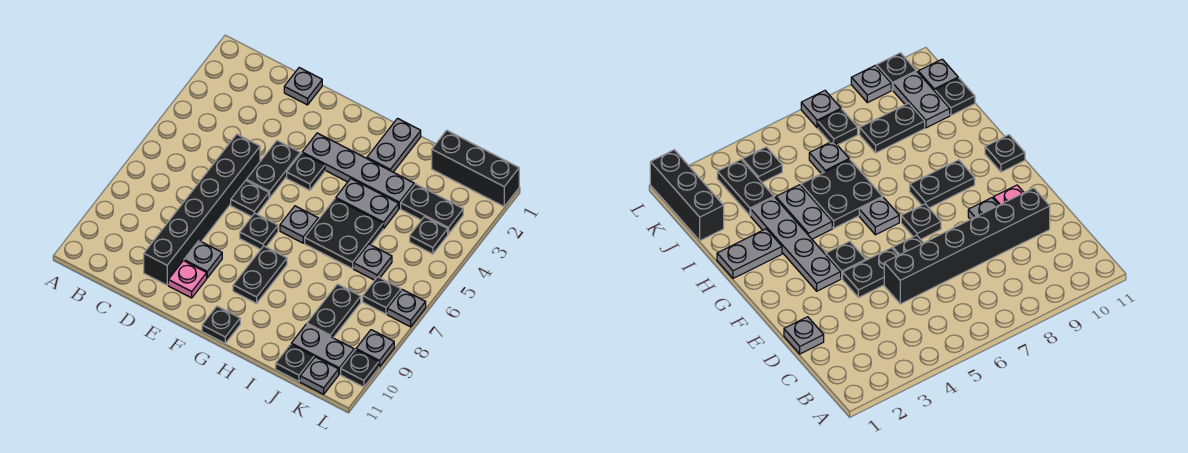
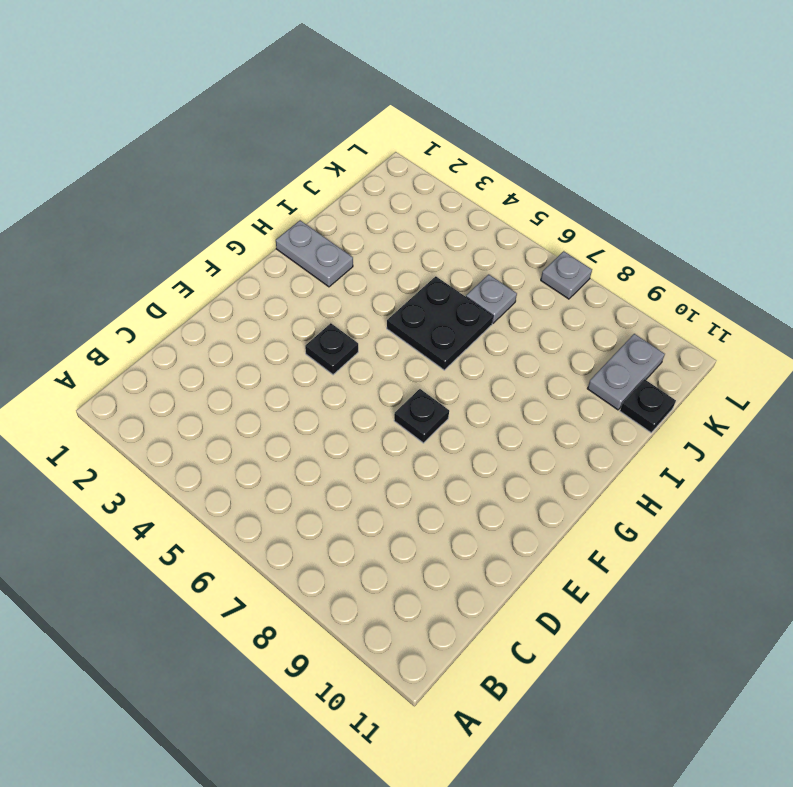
none -> grey 1x1 plate [284,68,322,105]
none -> black 1x6 brick [144,134,260,285]
none -> black 1x2 plate [246,141,300,198]

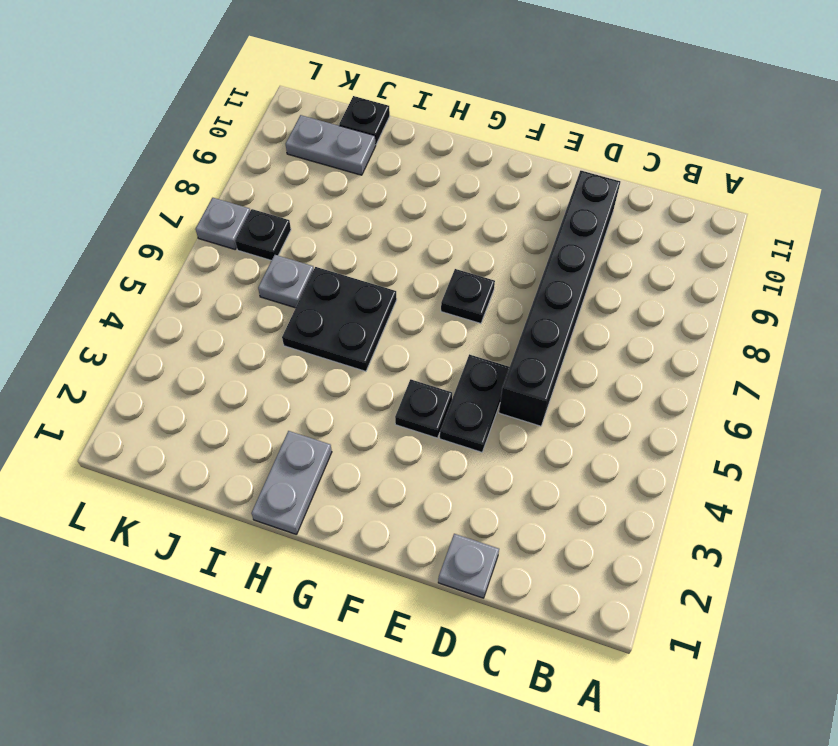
none -> black 1x1 plate [231,181,269,217]
none -> grey 1x1 plate [184,241,222,278]
none -> pink 1x1 plate [168,261,207,298]

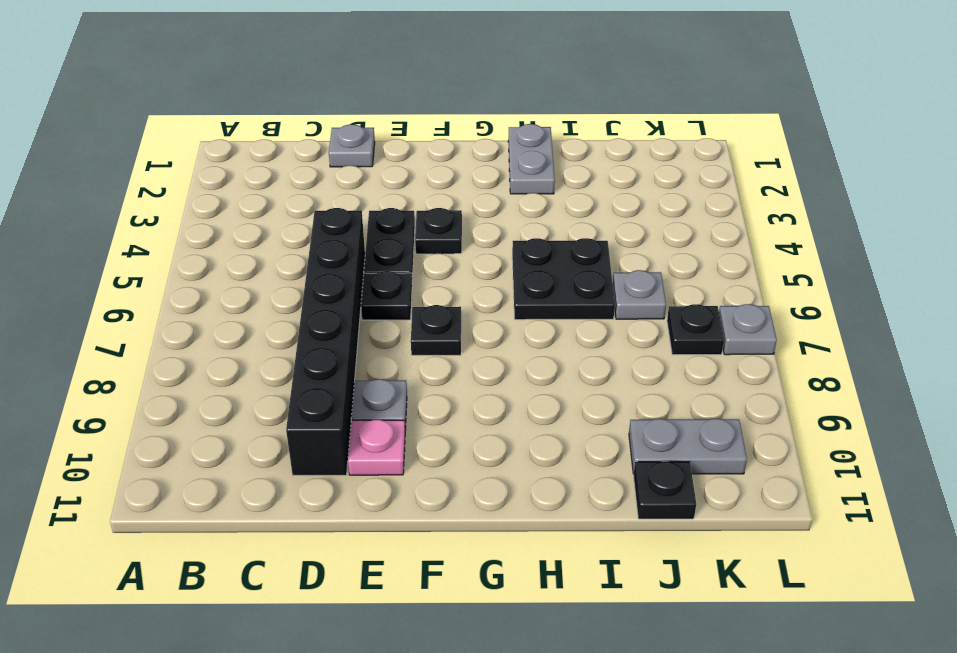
none -> grey 1x4 plate [302,133,414,208]
none -> grey 1x1 plate [280,206,318,243]
none -> black 1x2 plate [233,246,287,303]

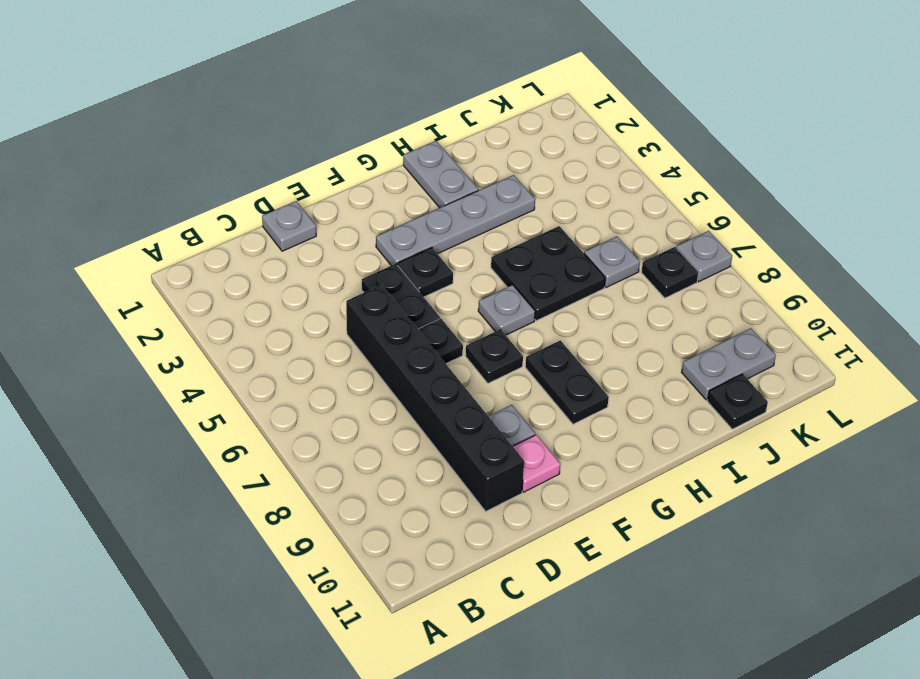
none -> black 1x1 plate [202,306,240,343]
none -> grey 1x2 plate [336,179,399,228]
none -> black 1x3 brick [432,130,519,206]

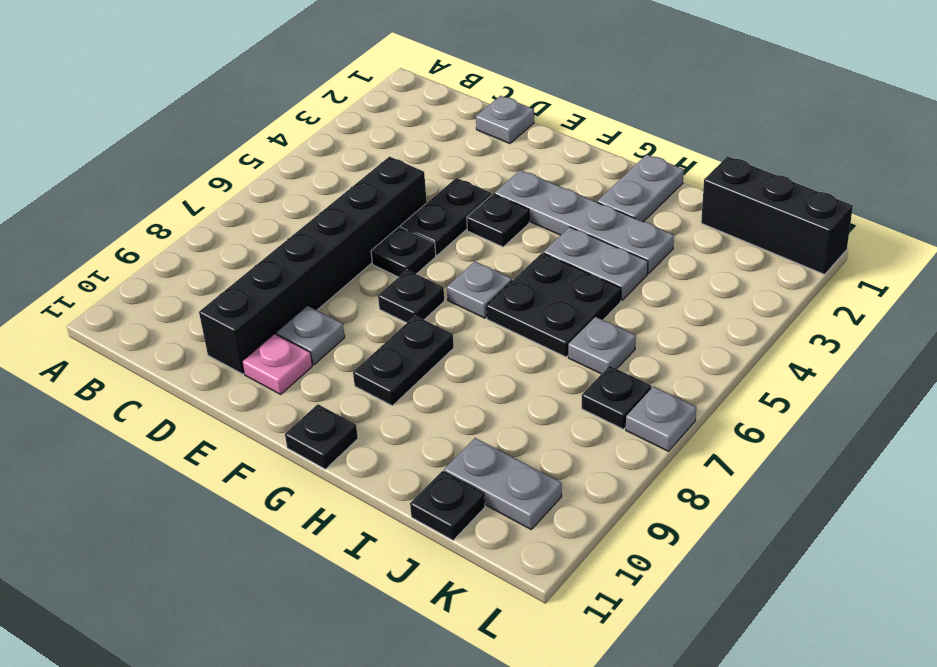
none -> black 1x2 plate [401,184,463,234]
none -> black 1x2 plate [307,284,361,338]
none -> black 1x1 plate [410,217,448,254]

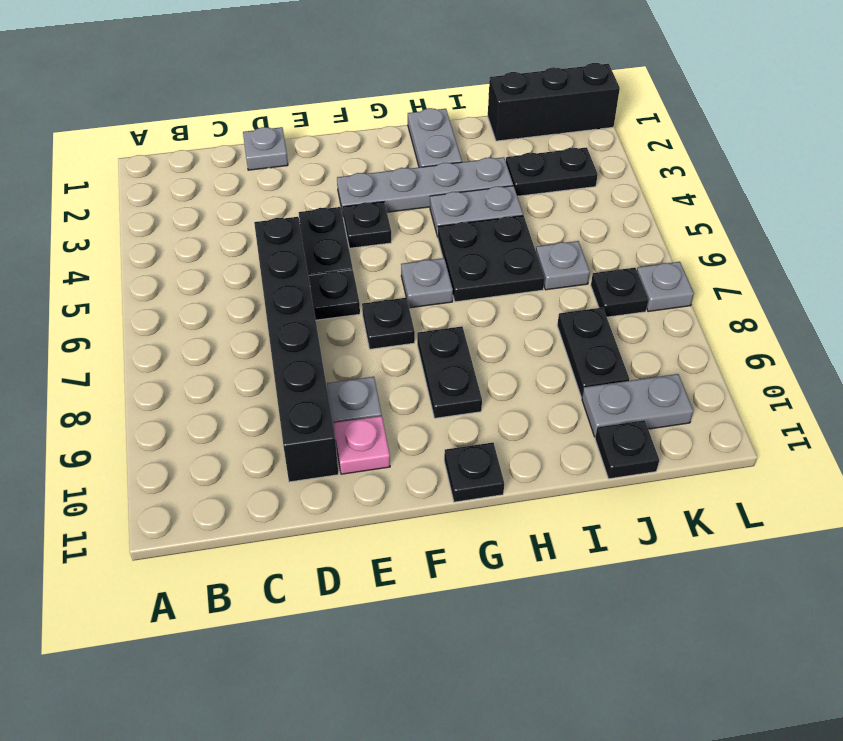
none -> black 1x1 plate [410,217,448,254]
none -> grey 1x1 plate [300,357,339,394]
none -> grey 1x1 plate [356,330,394,367]

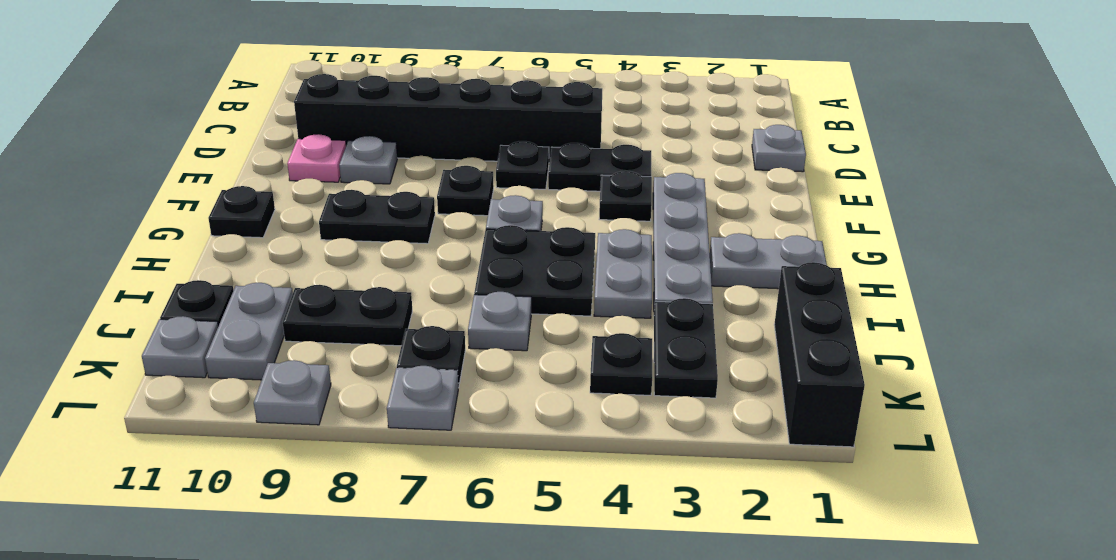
none -> black 1x1 plate [341,350,379,387]

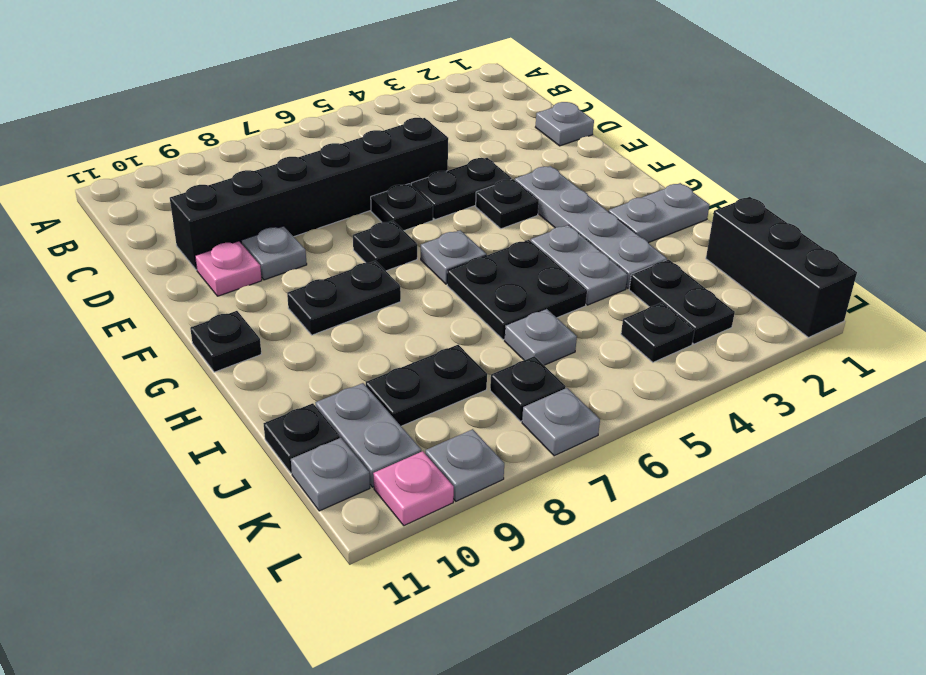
pink 1x1 plate [373,451,454,526] -> black 1x1 plate [341,350,379,387]

